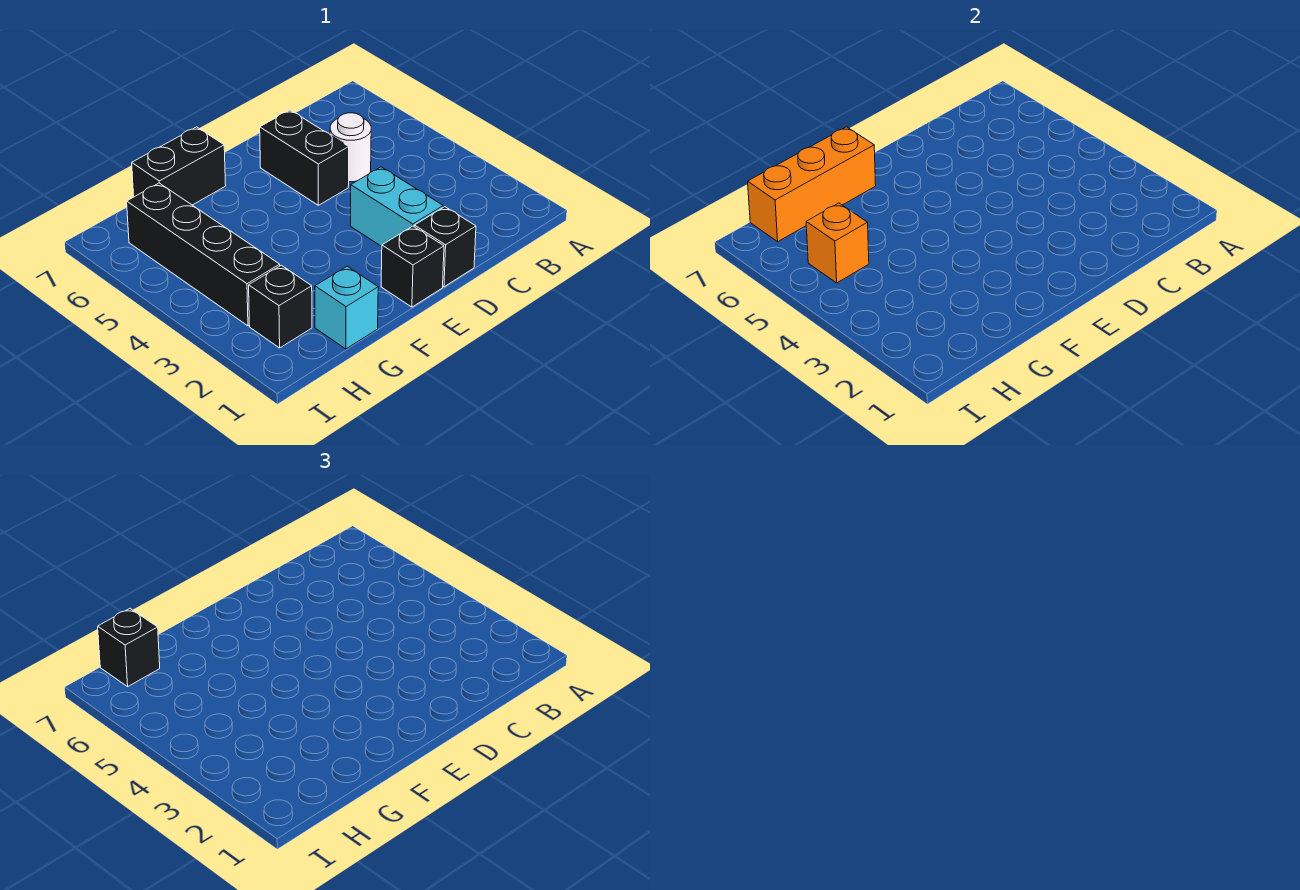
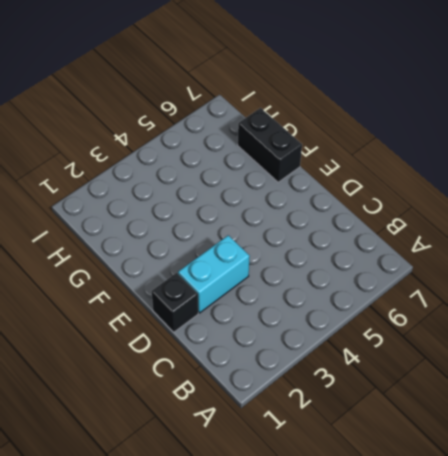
none -> white 1x1 round brick [330,113,371,182]
none -> black 1x2 brick [260,110,349,205]
none -> black 1x1 brick [381,226,444,307]

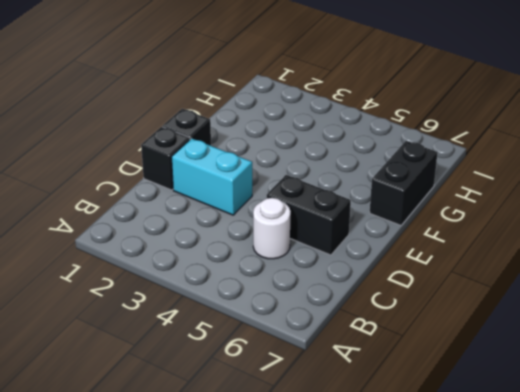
none -> cyan 1x1 brick [315,266,378,349]
none -> black 1x1 brick [249,265,312,348]
none -> black 1x4 brick [127,183,280,326]

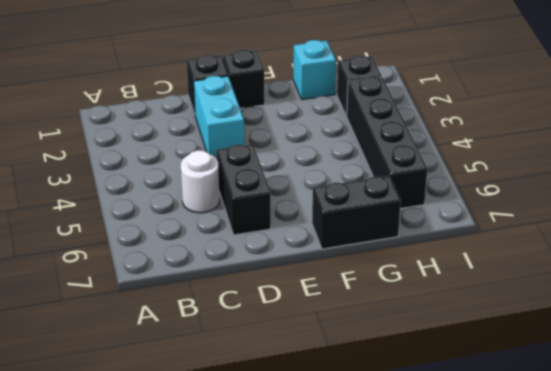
none -> orange 1x3 brick [748,127,876,242]
none -> orange 1x1 brick [806,203,869,283]
none -> black 1x1 brick [98,609,160,687]

